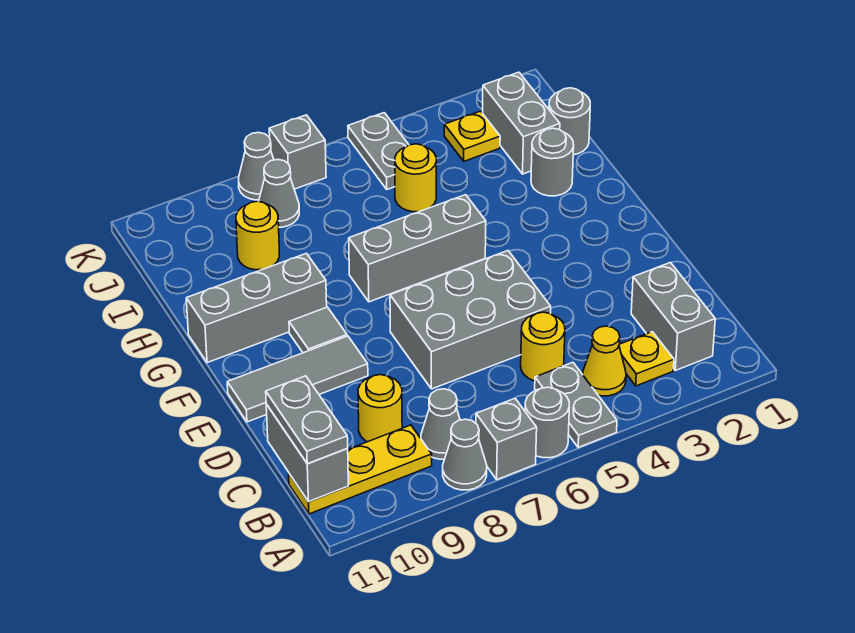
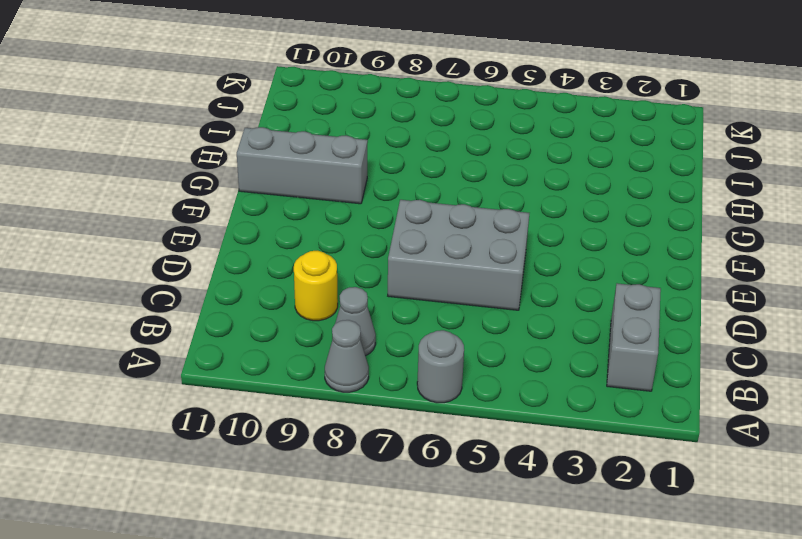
none -> grey 1x2 plate [535,362,617,447]
none -> grey 1x1 brick [476,398,537,480]
none -> yellow 1x1 plate [619,332,674,386]

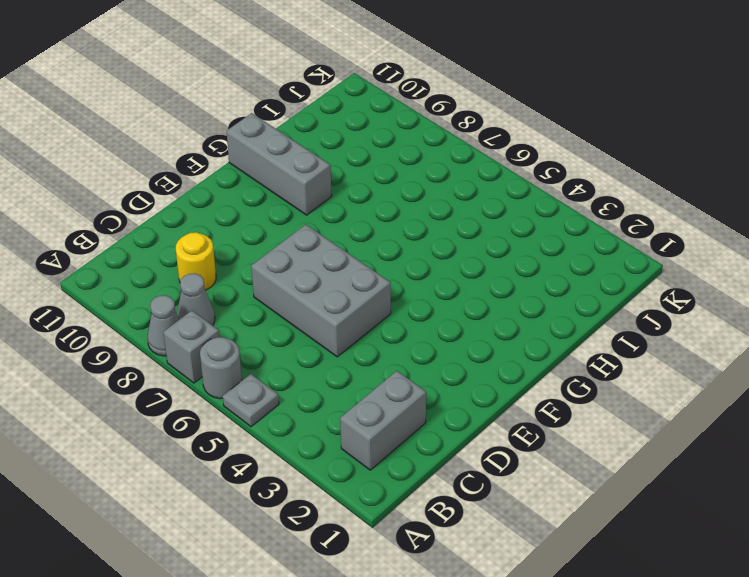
grey 1x1 plate [223,374,279,427] -> grey 1x2 plate [535,362,617,447]
none -> yellow 1x1 plate [619,332,674,386]
none -> yellow 1x1 cone [583,326,626,396]
none -> yellow 1x3 plate [289,425,432,514]

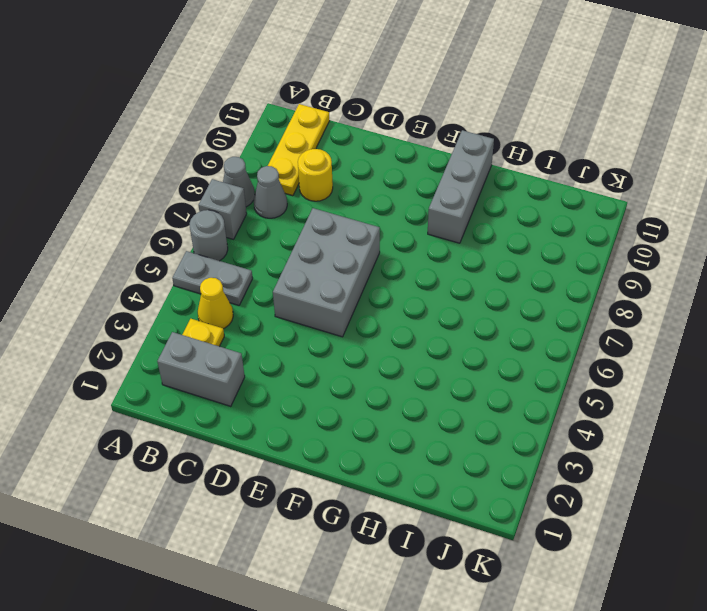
none -> yellow 1x1 round brick [521,312,565,381]
none -> grey 1x3 tile [227,336,368,422]
none -> grey 1x1 tile [289,307,347,353]

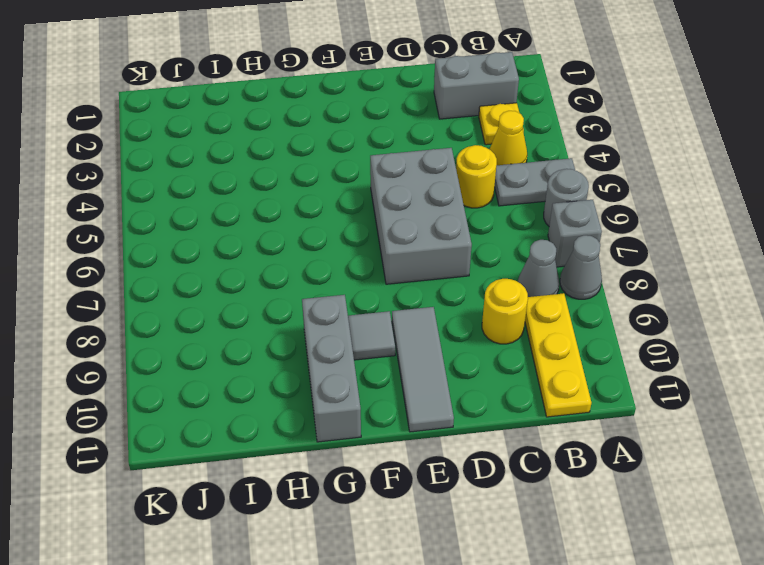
none -> grey 1x3 brick [349,195,486,302]
none -> grey 1x1 round brick [531,128,574,196]
none -> grey 1x1 round brick [549,88,590,155]

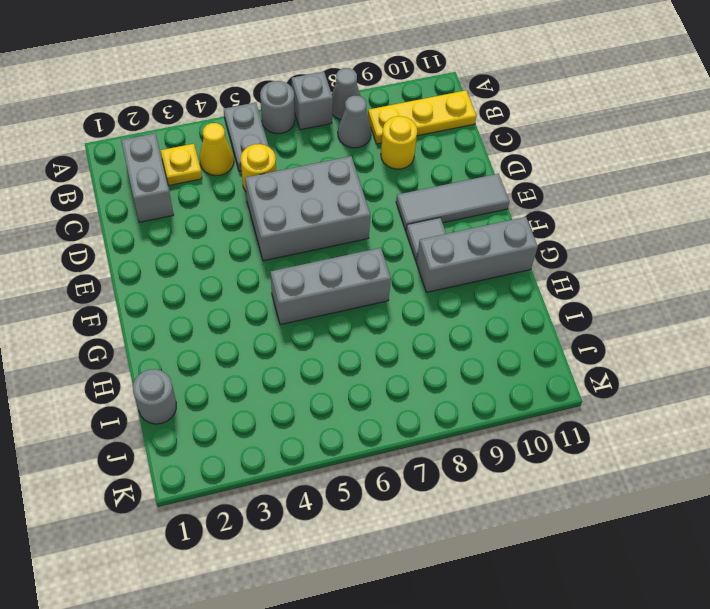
none -> grey 1x1 round brick [531,128,574,196]
none -> grey 1x2 brick [483,72,560,174]
none -> yellow 1x1 round brick [395,144,436,212]

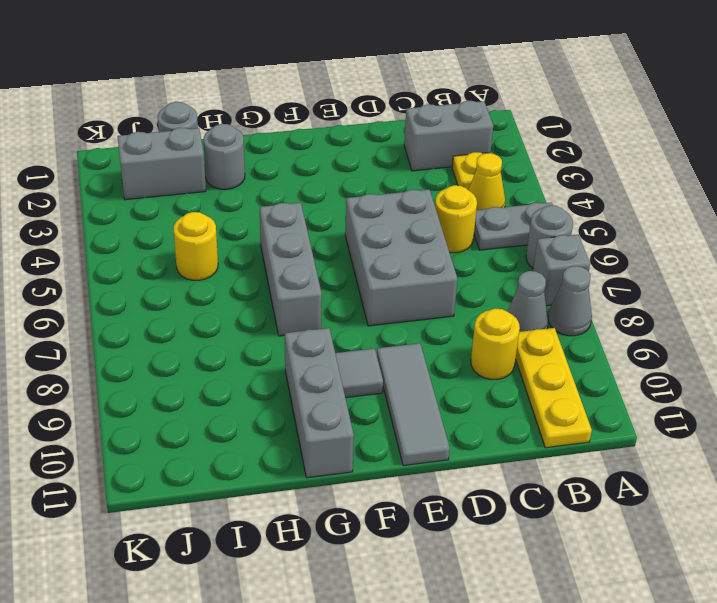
none -> yellow 1x1 round brick [236,201,279,270]
none -> yellow 1x1 plate [444,111,500,161]
none -> grey 1x2 plate [348,113,409,189]

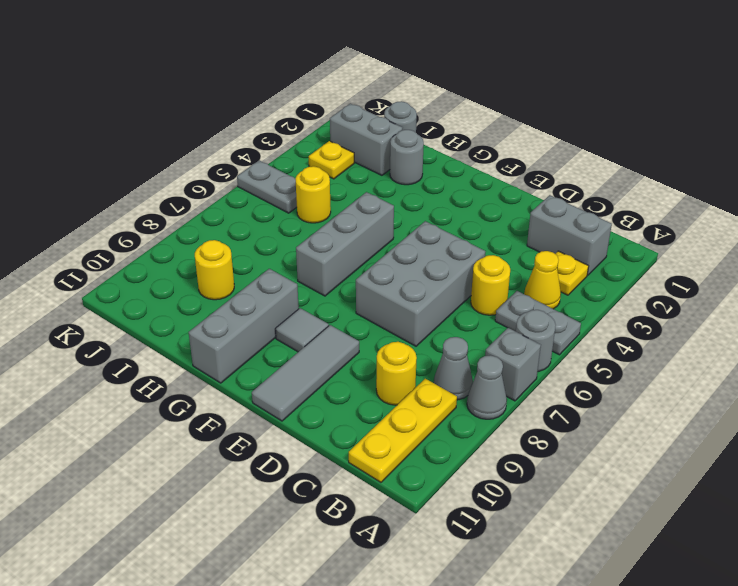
none -> grey 1x1 cone [259,160,299,227]
none -> grey 1x1 brick [269,115,326,189]
none -> grey 1x1 cone [239,132,274,200]

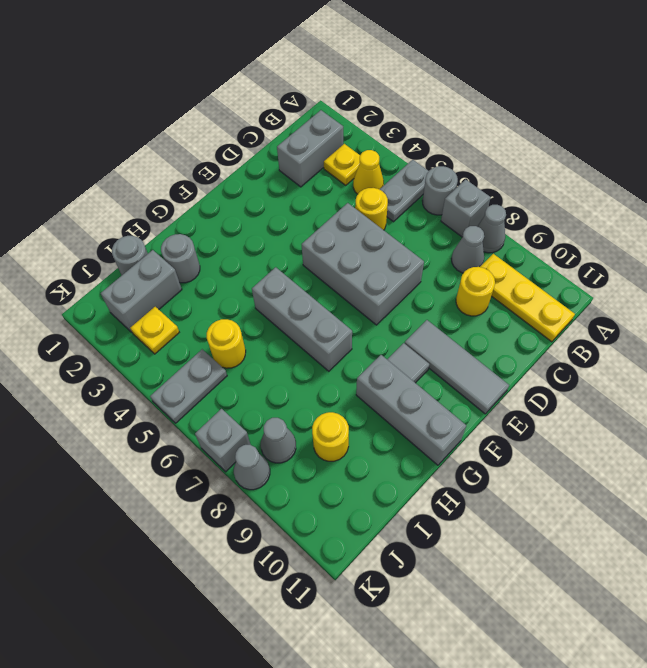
none -> grey 1x2 brick [266,404,348,502]
none -> grey 1x2 plate [266,376,348,464]

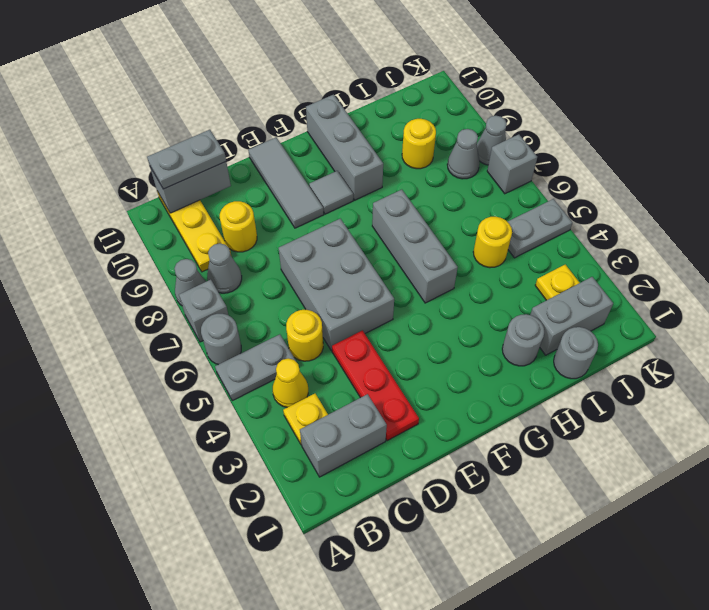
red 1x3 plate [332,330,419,441] -> none

